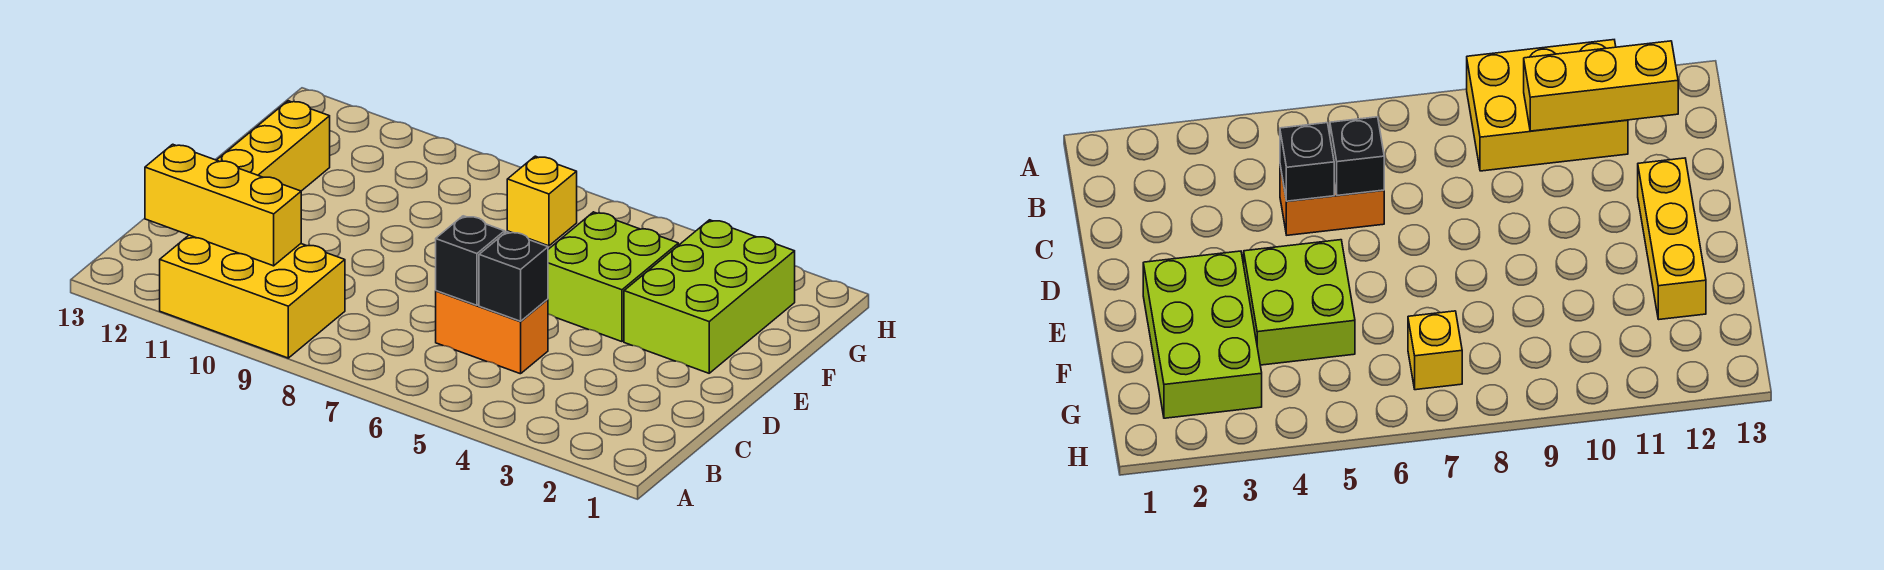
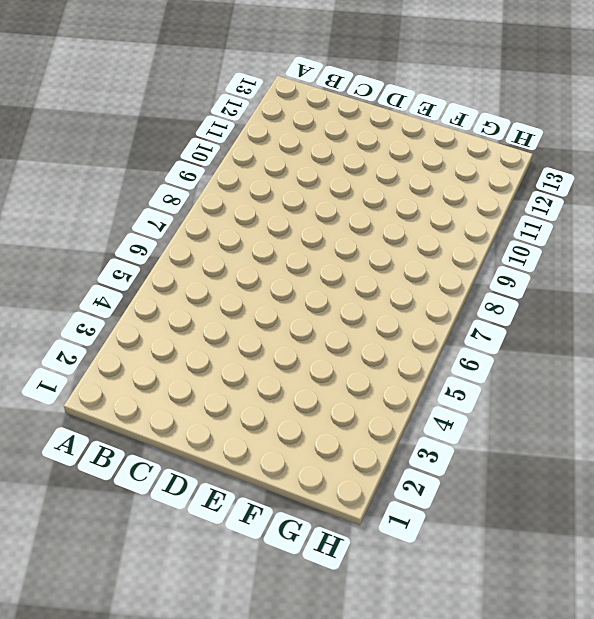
none -> yellow 2x3 brick [160,235,345,358]
none -> orange 1x2 brick [436,291,548,374]

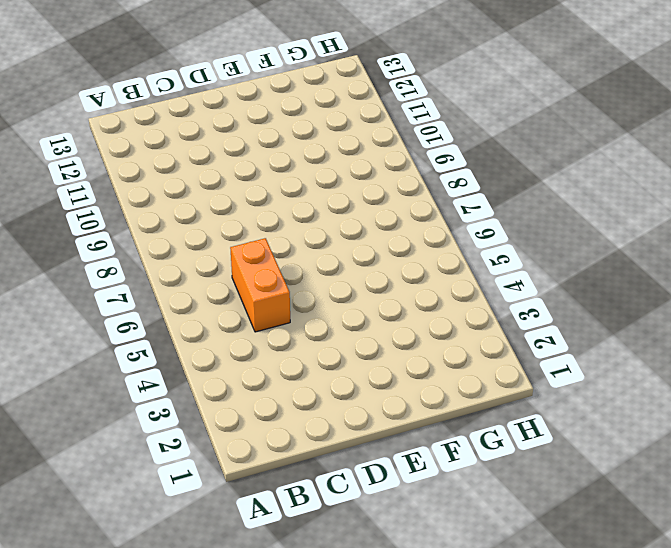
none -> yellow 2x3 brick [160,235,345,358]
none -> yellow 1x3 brick [217,101,330,191]

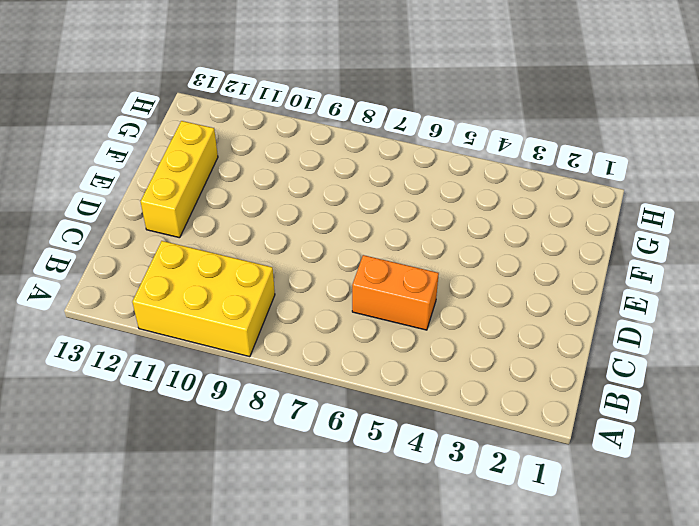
none -> lime 2x3 brick [624,220,795,373]
none -> lime 2x2 brick [548,212,678,342]

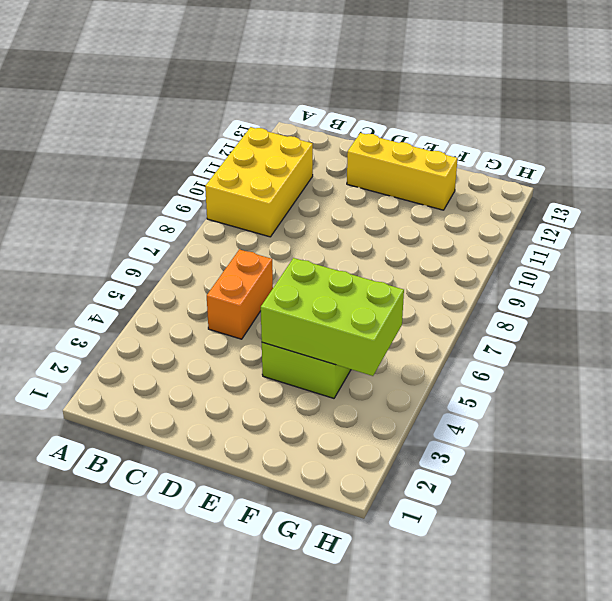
lime 2x3 brick [261,258,404,376] -> lime 2x3 brick moved to [624,220,795,373]
none -> yellow 1x1 brick [507,156,577,246]
none -> yellow 1x3 brick [145,144,301,266]

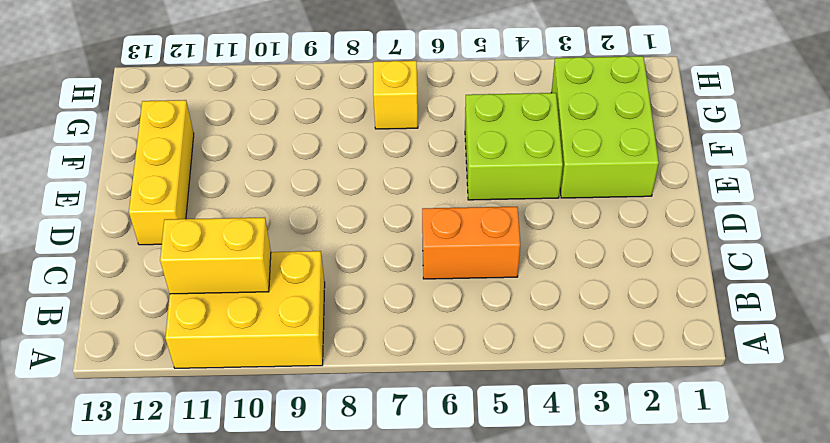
yellow 1x2 brick [160,217,271,294] -> yellow 1x3 brick [145,144,301,266]
none -> black 1x1 brick [479,232,548,321]
none -> black 1x1 brick [436,216,505,305]

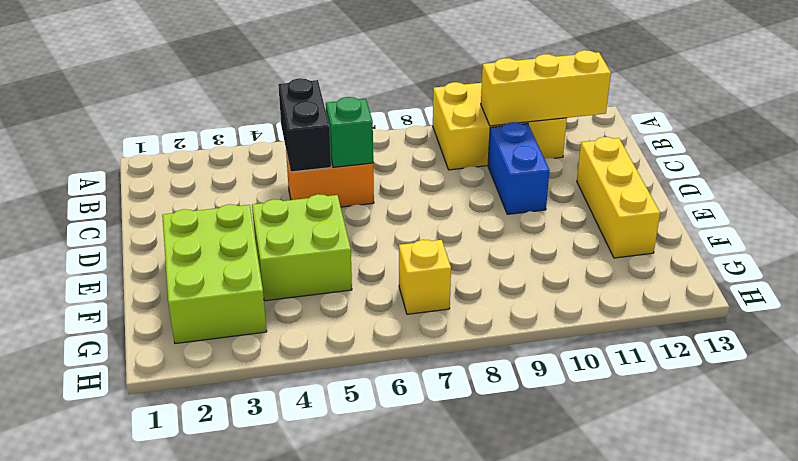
black 1x2 brick [278,78,331,172] -> black 1x1 brick [479,232,548,321]
green 1x1 brick [326,97,373,167] -> black 1x1 brick [436,216,505,305]
blue 1x2 brick [488,122,550,214] -> none

